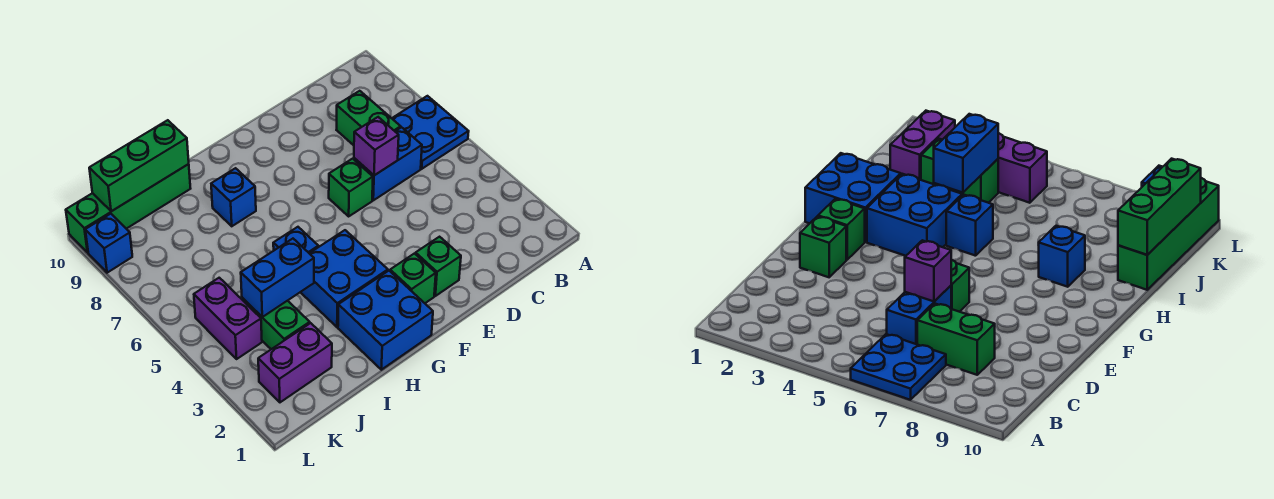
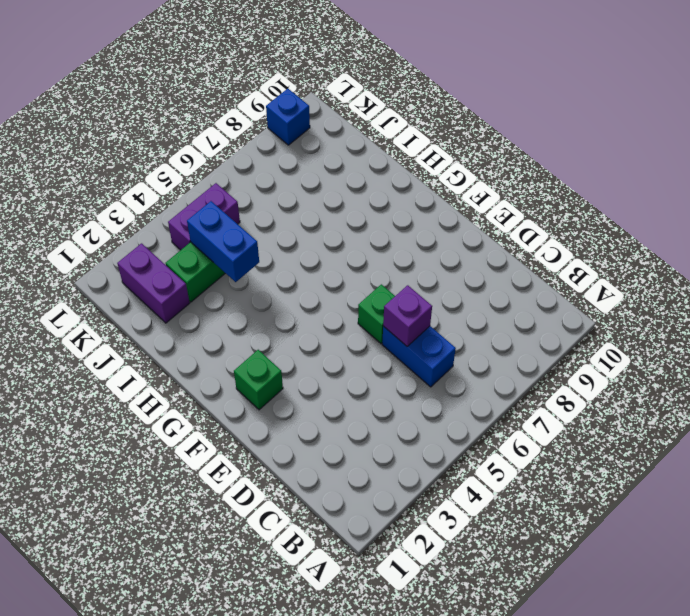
none -> blue 2x2 plate [392,96,469,169]
none -> green 1x2 brick [337,91,401,145]
none -> green 1x1 brick [416,237,461,296]

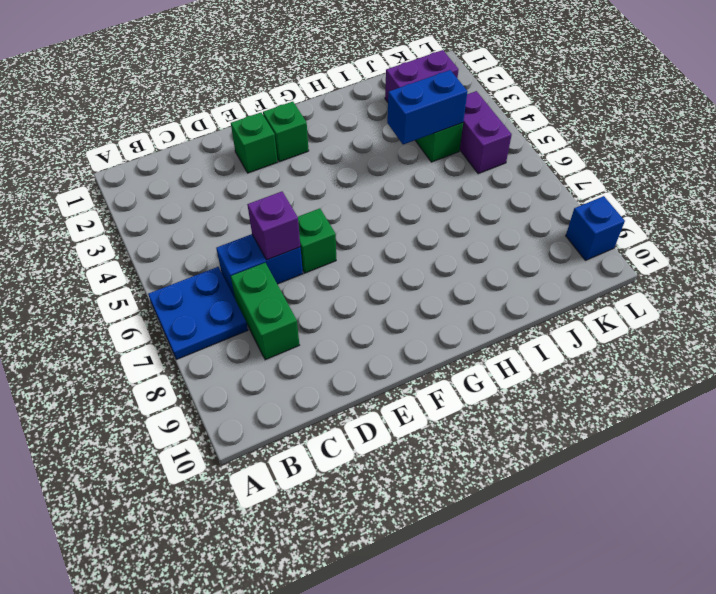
none -> blue 2x2 brick [338,271,433,370]
none -> blue 2x2 brick [301,230,388,327]
none -> blue 1x1 brick [273,227,318,253]

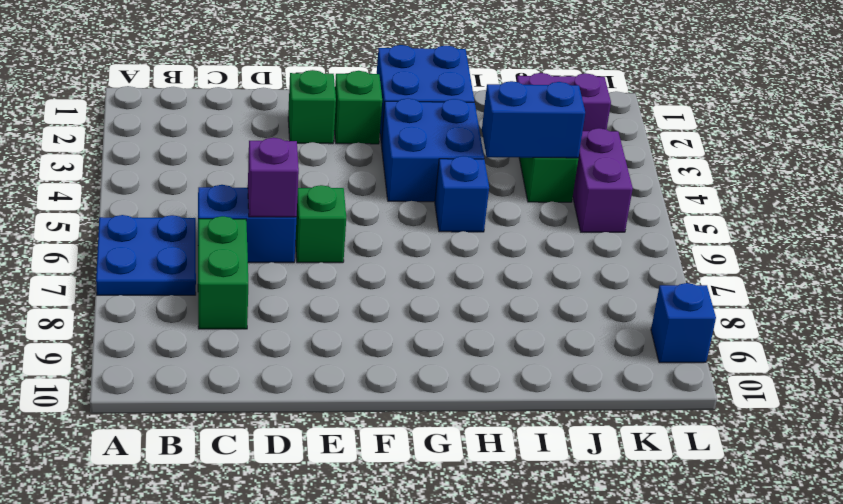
none -> blue 1x1 brick [211,168,256,226]
none -> green 1x4 brick [66,164,191,252]
none -> green 1x3 brick [89,120,189,211]

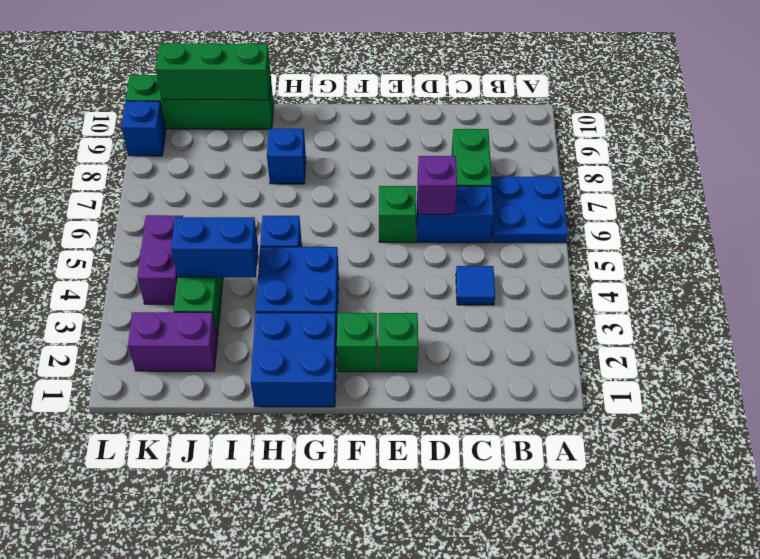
blue 1x1 tile [456,266,495,305] -> none

